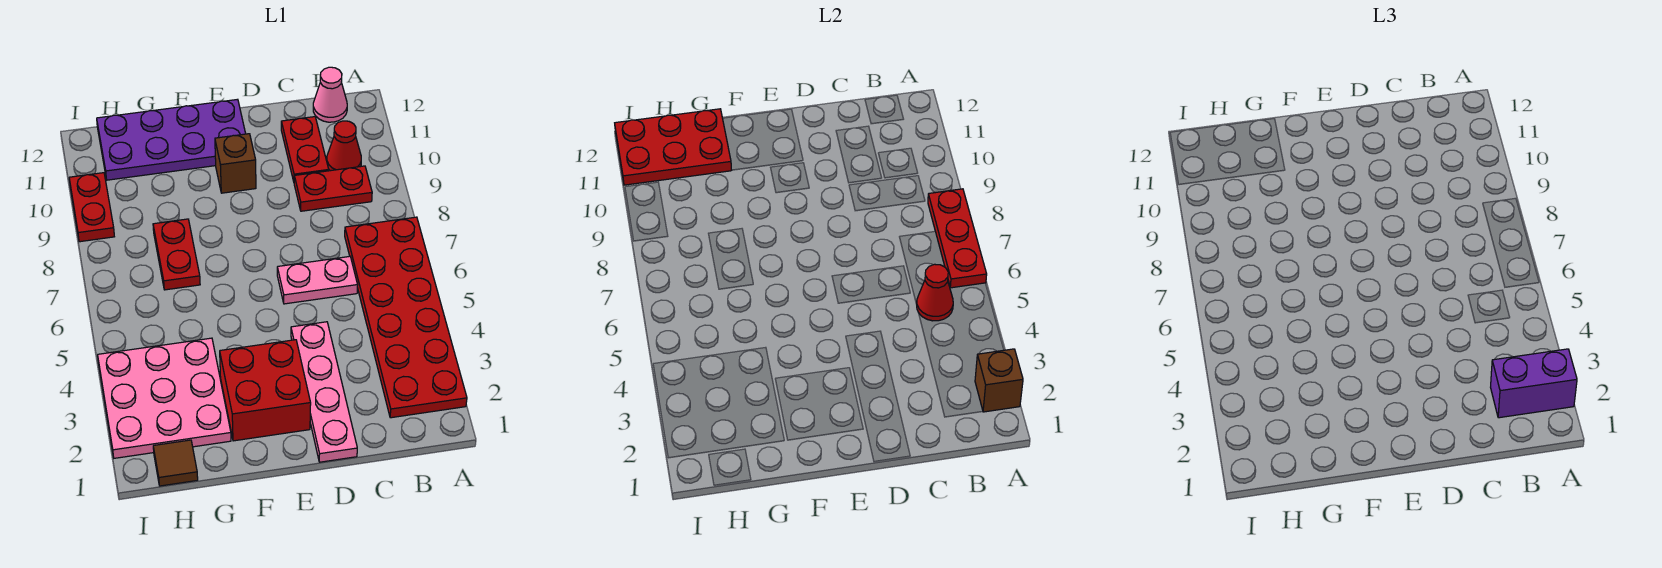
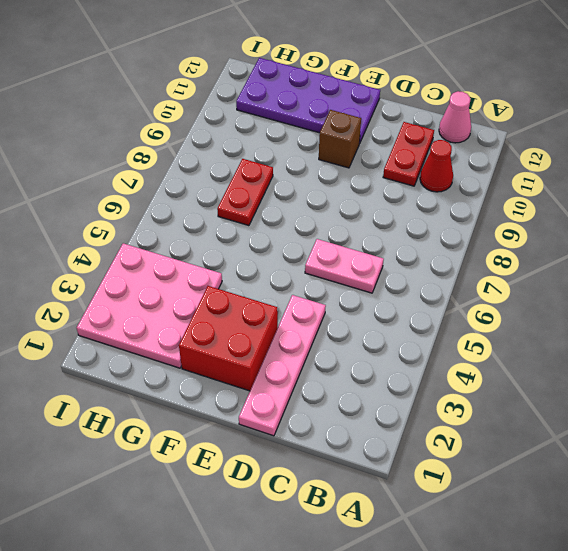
none -> red 2x6 plate [345,217,467,418]
none -> red 1x2 plate [294,166,372,211]
none -> brown 1x1 tile [153,440,198,486]

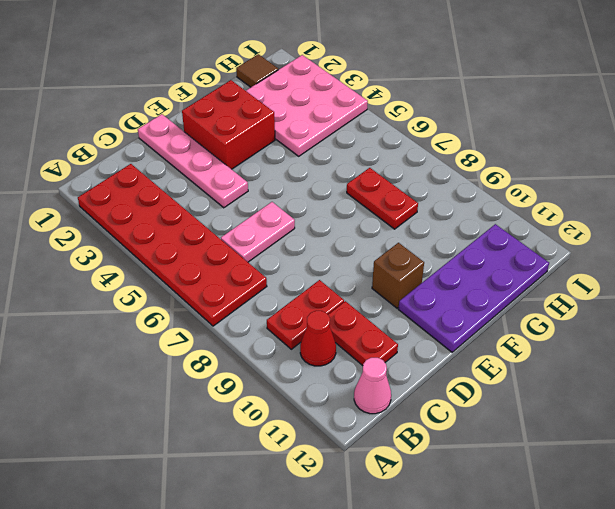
none -> red 1x2 plate [69,173,114,242]
none -> brown 1x1 brick [975,349,1023,412]
none -> red 1x3 plate [928,189,987,288]

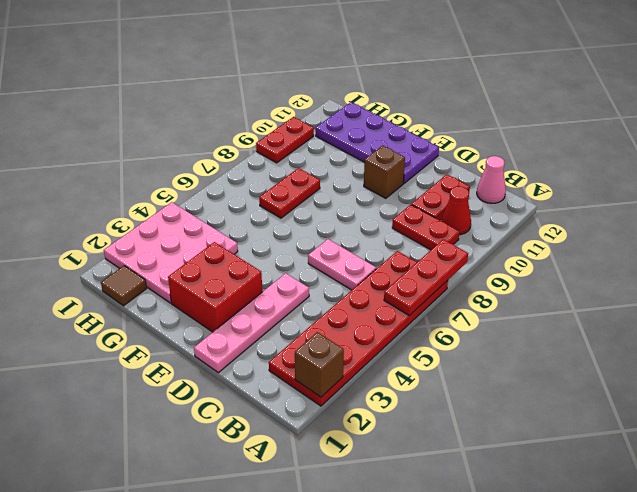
none -> red 1x1 cone [916,264,953,321]
none -> red 2x3 plate [615,109,732,185]
none -> purple 1x2 brick [1491,349,1577,418]

